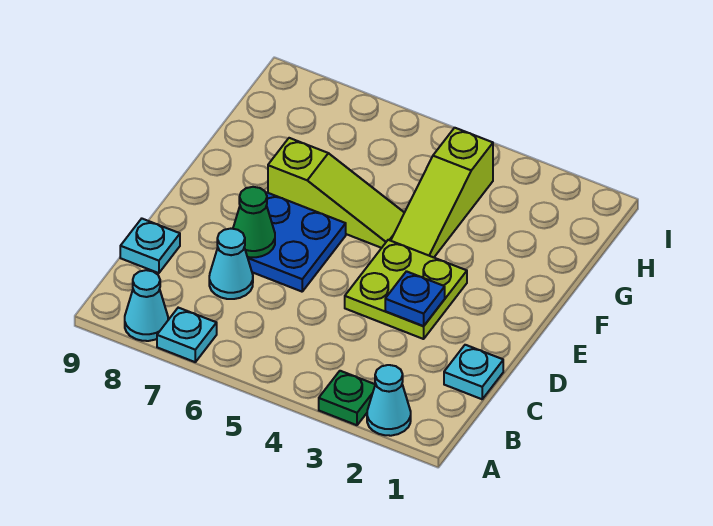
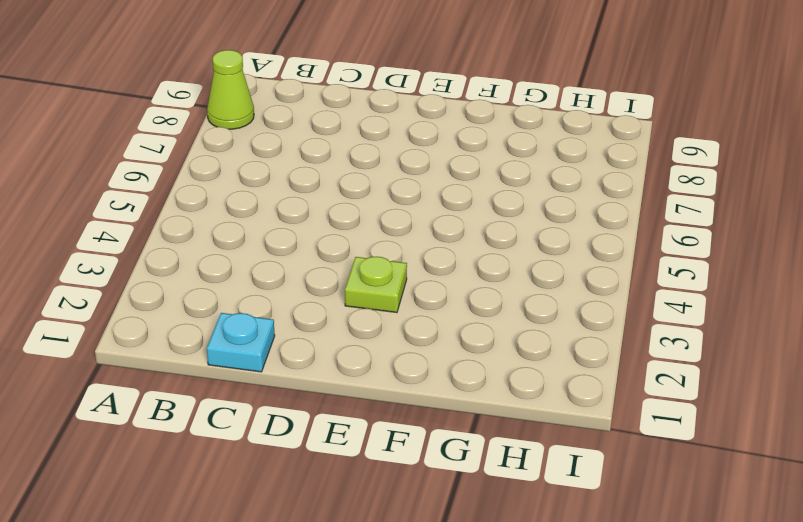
lime 1x1 cone [207,50,254,129] -> cyan 1x1 cone [125,270,168,341]
lime 1x1 plate [345,256,407,313] -> lime 2x2 plate [345,240,467,339]
none -> cyan 1x1 cone [367,365,411,436]
none -> green 1x1 plate [319,371,375,425]
none -> cyan 1x1 plate [157,308,217,362]

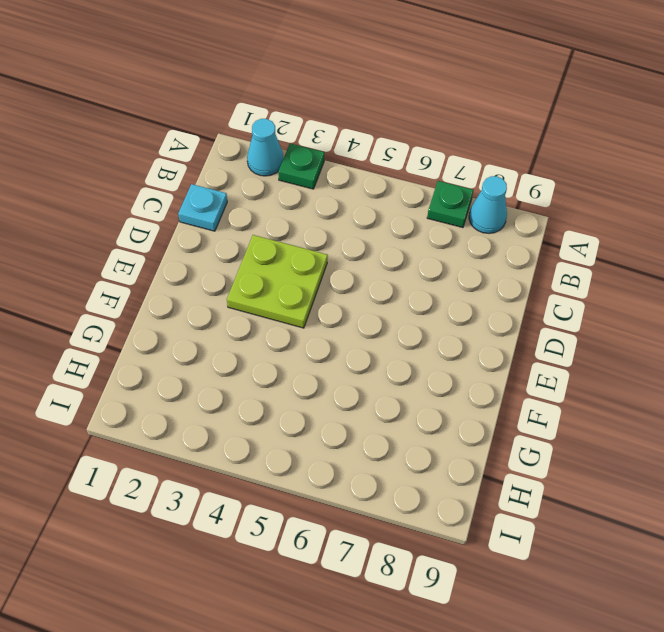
green 1x1 plate [427,181,473,228] -> cyan 1x1 plate [157,308,217,362]
none -> cyan 1x1 cone [209,229,253,299]
none -> cyan 1x1 plate [120,219,180,273]
none -> blue 2x2 plate [248,193,346,292]

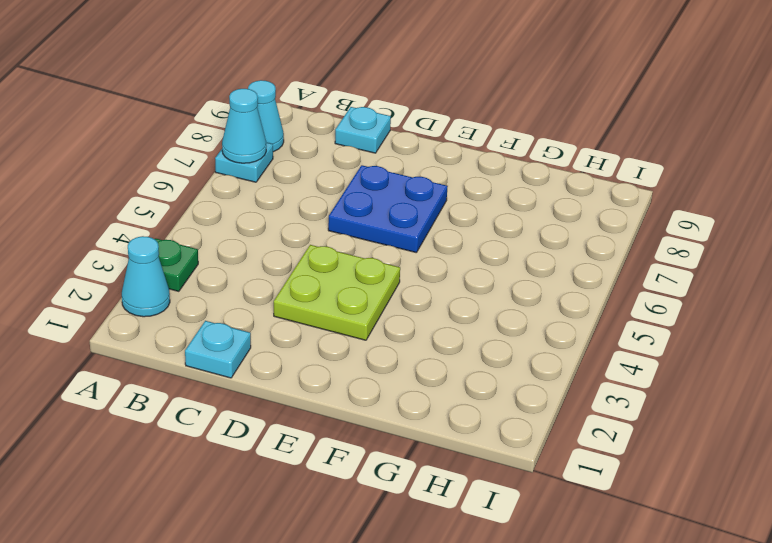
cyan 1x1 cone [222,89,266,163] -> cyan 1x1 cone moved to [209,229,253,299]
none -> lime 1x3 slope [391,128,493,257]
none -> lime 1x3 slope [268,138,404,248]
none -> blue 1x1 plate [385,271,445,326]

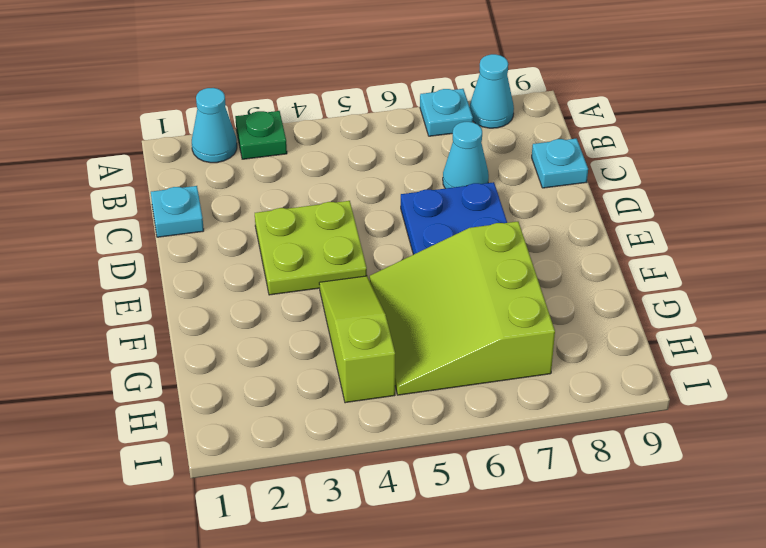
lime 3x3 slope [370,222,555,395] -> lime 1x3 slope [268,138,404,248]
none -> blue 1x1 plate [385,271,445,326]
none -> green 1x1 cone [233,187,275,257]

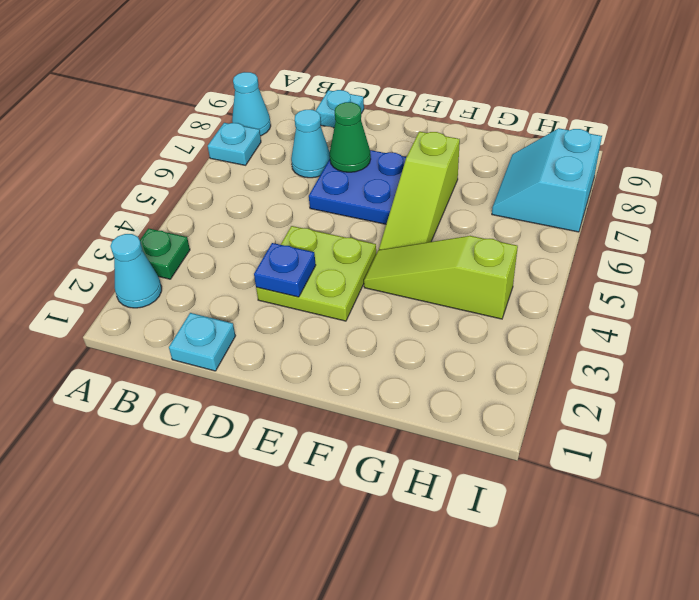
cyan 2x2 slope [492,128,602,232] -> none

